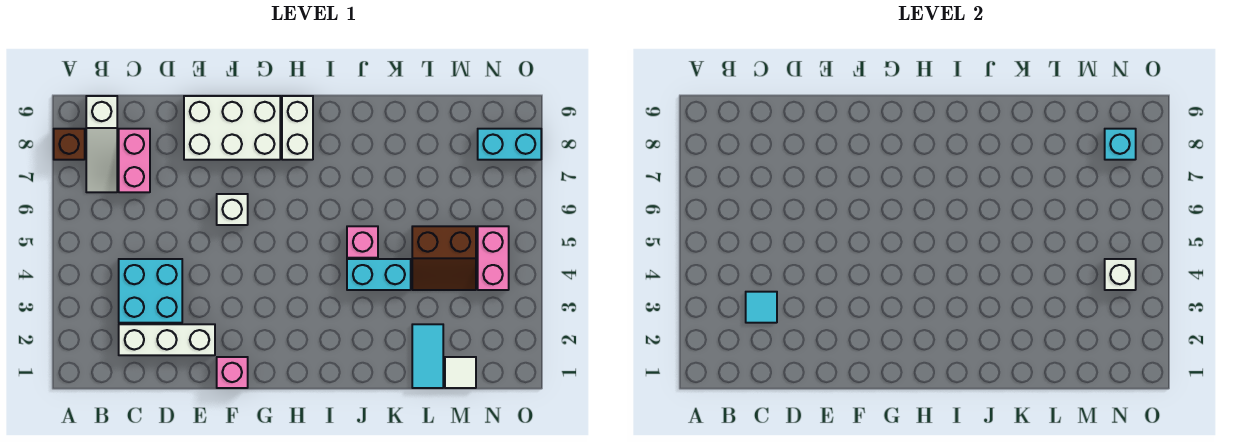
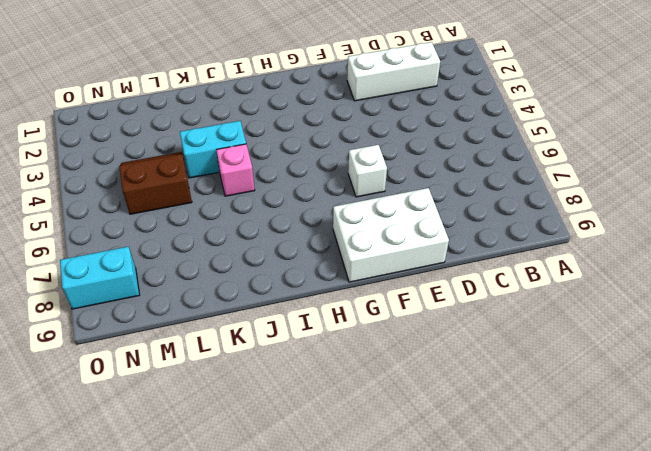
none -> brown 1x1 brick [54,129,85,160]
none -> white 1x3 slope [86,96,117,192]
none -> cyan 2x2 brick [119,259,182,323]

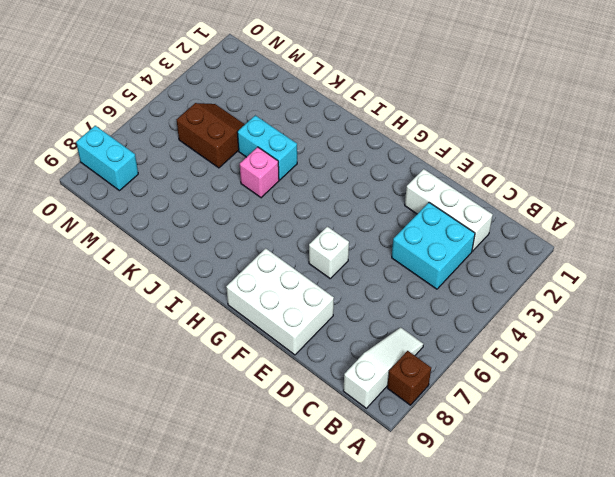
none -> pink 1x2 brick [119,129,150,192]
none -> pink 1x1 brick [217,357,248,388]
none -> white 1x2 brick [282,96,313,160]

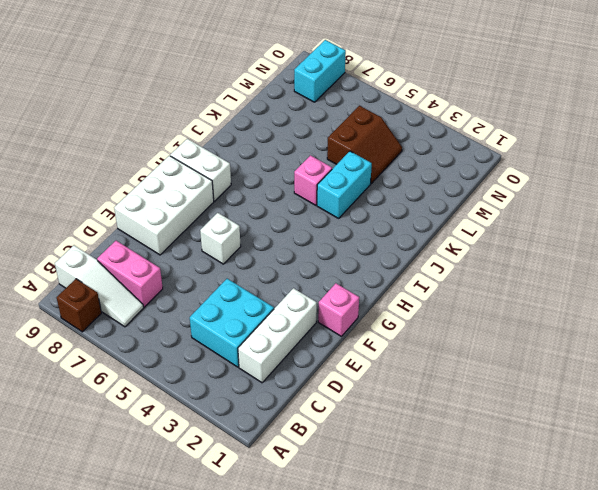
none -> cyan 1x2 tile [412,324,443,388]
none -> white 1x1 tile [445,357,476,388]
none -> pink 1x2 brick [478,226,509,290]

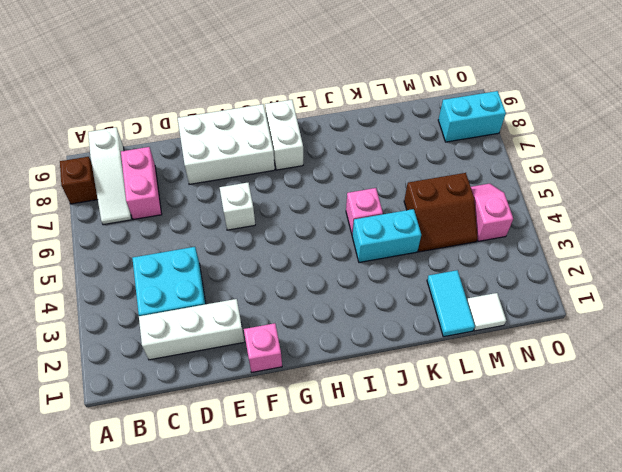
pink 1x2 slope [471,183,513,241] -> pink 1x2 brick [478,226,509,290]
none -> cyan 1x1 tile [746,292,777,323]
none -> white 1x1 brick [1105,259,1136,290]
none -> cyan 1x1 brick [1105,129,1136,160]

